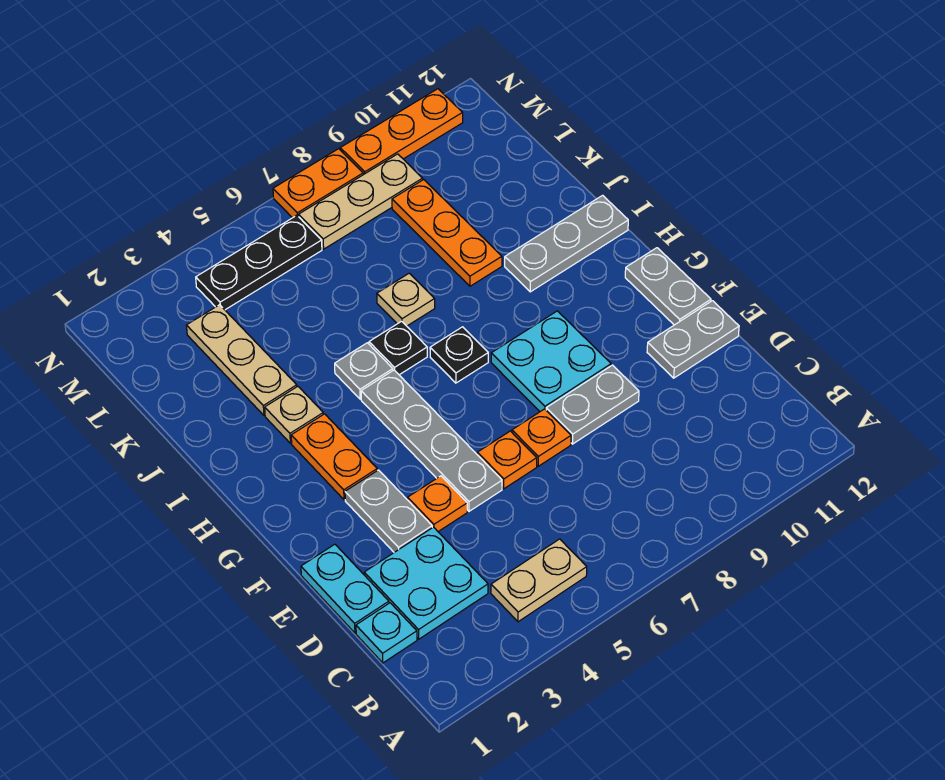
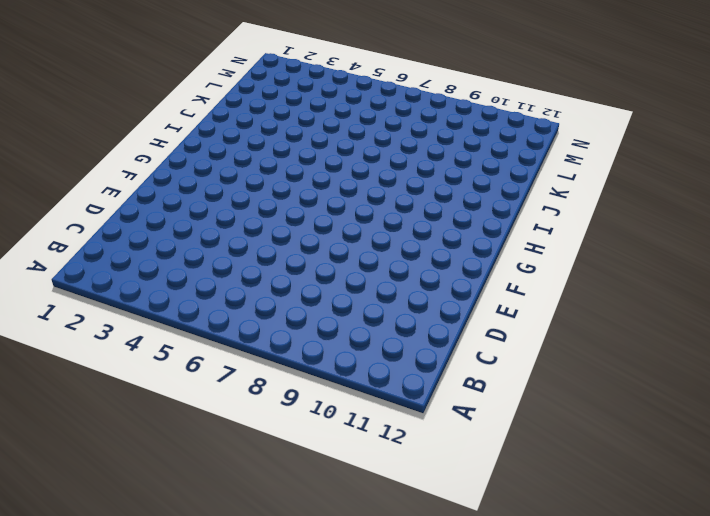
none -> tan 1x2 plate [491,539,587,622]
none -> cyan 1x1 plate [356,603,417,663]
none -> cyan 2x2 plate [364,527,488,639]

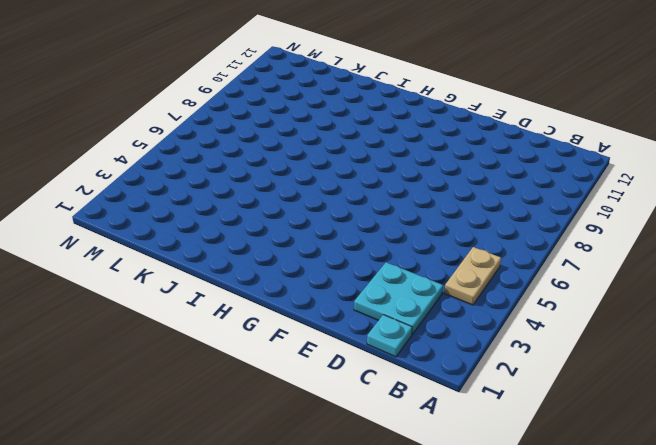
none -> cyan 1x2 plate [301,544,389,633]
none -> grey 1x2 plate [345,470,432,552]
none -> orange 1x1 plate [408,476,467,532]

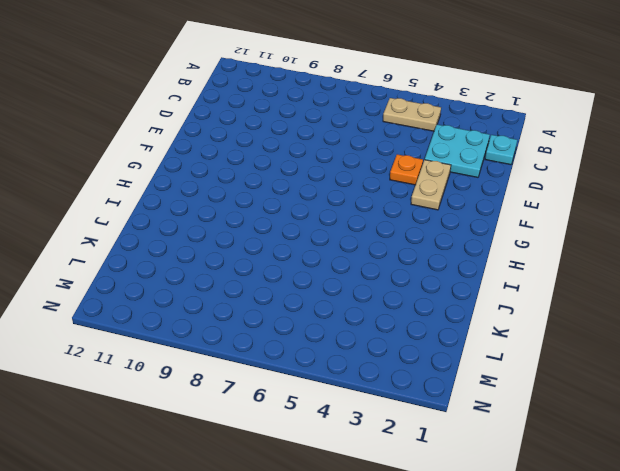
tan 1x2 plate [411,160,451,210] -> grey 1x2 plate [345,470,432,552]
none -> cyan 1x2 plate [301,544,389,633]
none -> grey 1x4 plate [361,370,502,511]
none -> orange 1x1 plate [477,431,537,489]

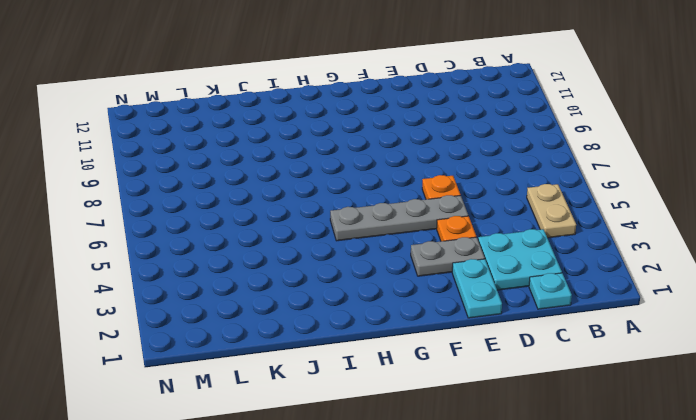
cyan 1x2 plate [452,259,502,318] -> cyan 1x2 plate turned to [301,544,389,633]
none -> orange 1x1 plate [512,409,571,466]
none -> grey 1x2 plate [546,365,639,444]
none -> grey 1x2 plate [647,301,739,378]

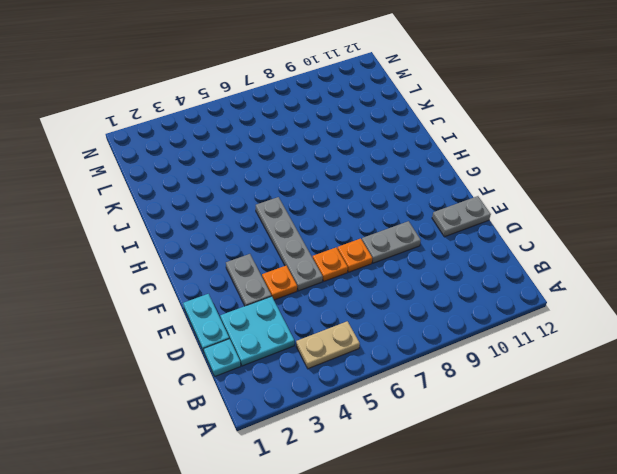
none -> cyan 2x2 plate [491,311,611,411]
none -> grey 1x2 plate [625,248,711,325]
none -> orange 1x2 plate [291,414,377,500]

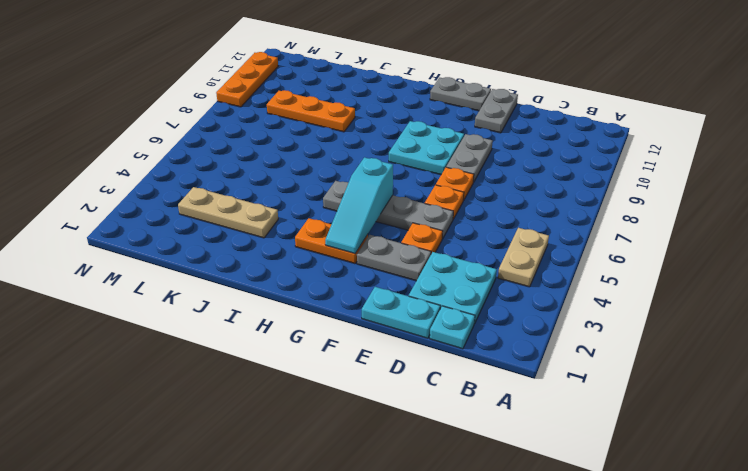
cyan 1x3 slope [325,157,393,254] -> none
none -> black 1x1 plate [430,327,488,383]
none -> tan 1x1 plate [265,386,323,443]
none -> grey 1x1 plate [335,343,393,399]

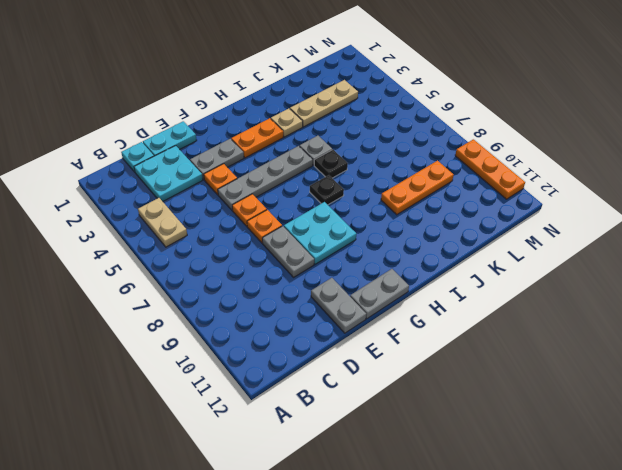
none -> grey 1x3 plate [505,195,628,292]
none -> tan 1x1 plate [377,273,435,326]
none -> black 1x3 plate [196,215,322,310]

